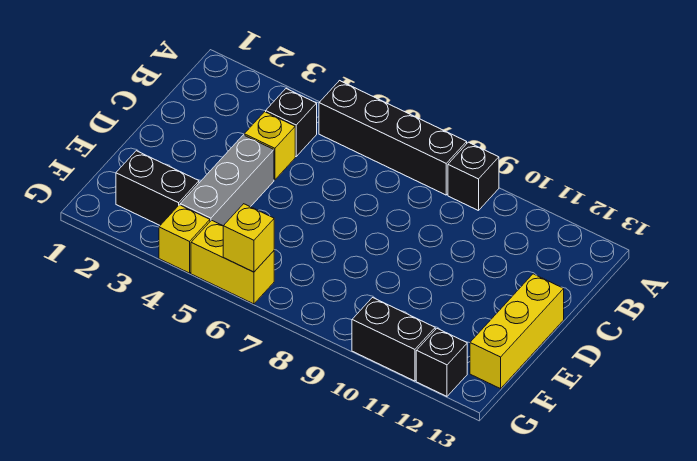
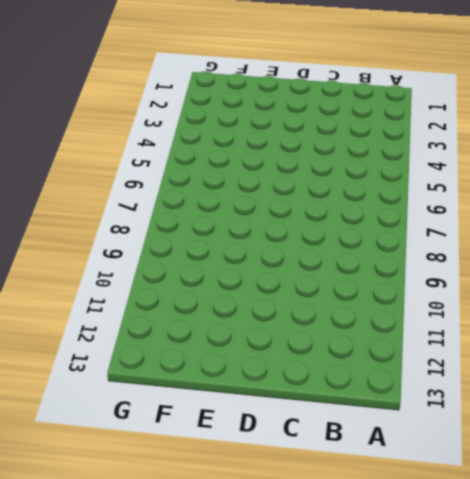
none -> black 1x4 brick [319,81,467,195]
none -> black 1x1 brick [448,142,499,211]
none -> black 1x1 brick [266,89,317,156]

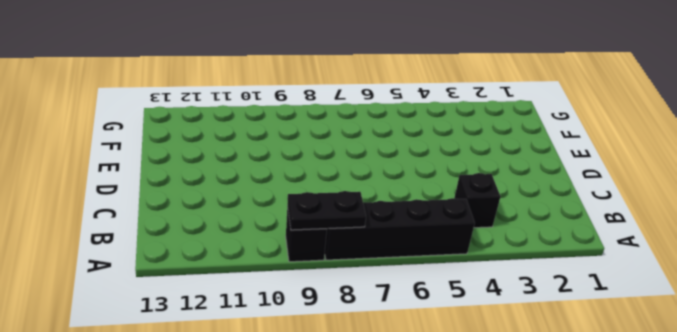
black 1x2 plate [287,191,366,230] -> none
none -> yellow 1x1 brick [244,112,295,180]
none -> grey 1x3 brick [180,135,274,226]
none -> yellow 1x3 brick [470,274,564,389]

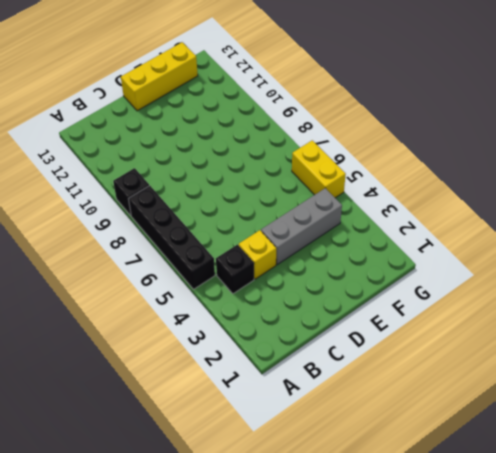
none -> black 1x2 brick [116,151,199,225]
none -> yellow 1x1 brick [159,205,210,273]
none -> black 1x2 brick [352,298,435,381]

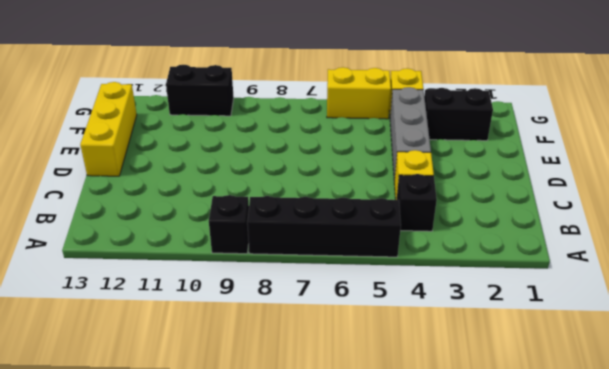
none -> black 1x1 brick [416,329,467,396]
none -> yellow 1x1 brick [223,204,274,272]

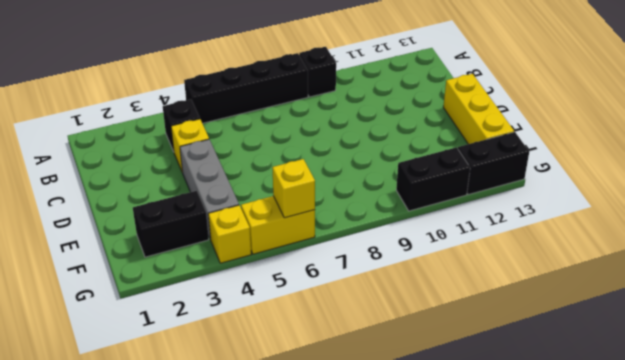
black 1x2 brick [458,132,529,195] -> black 1x1 brick [416,329,467,396]

